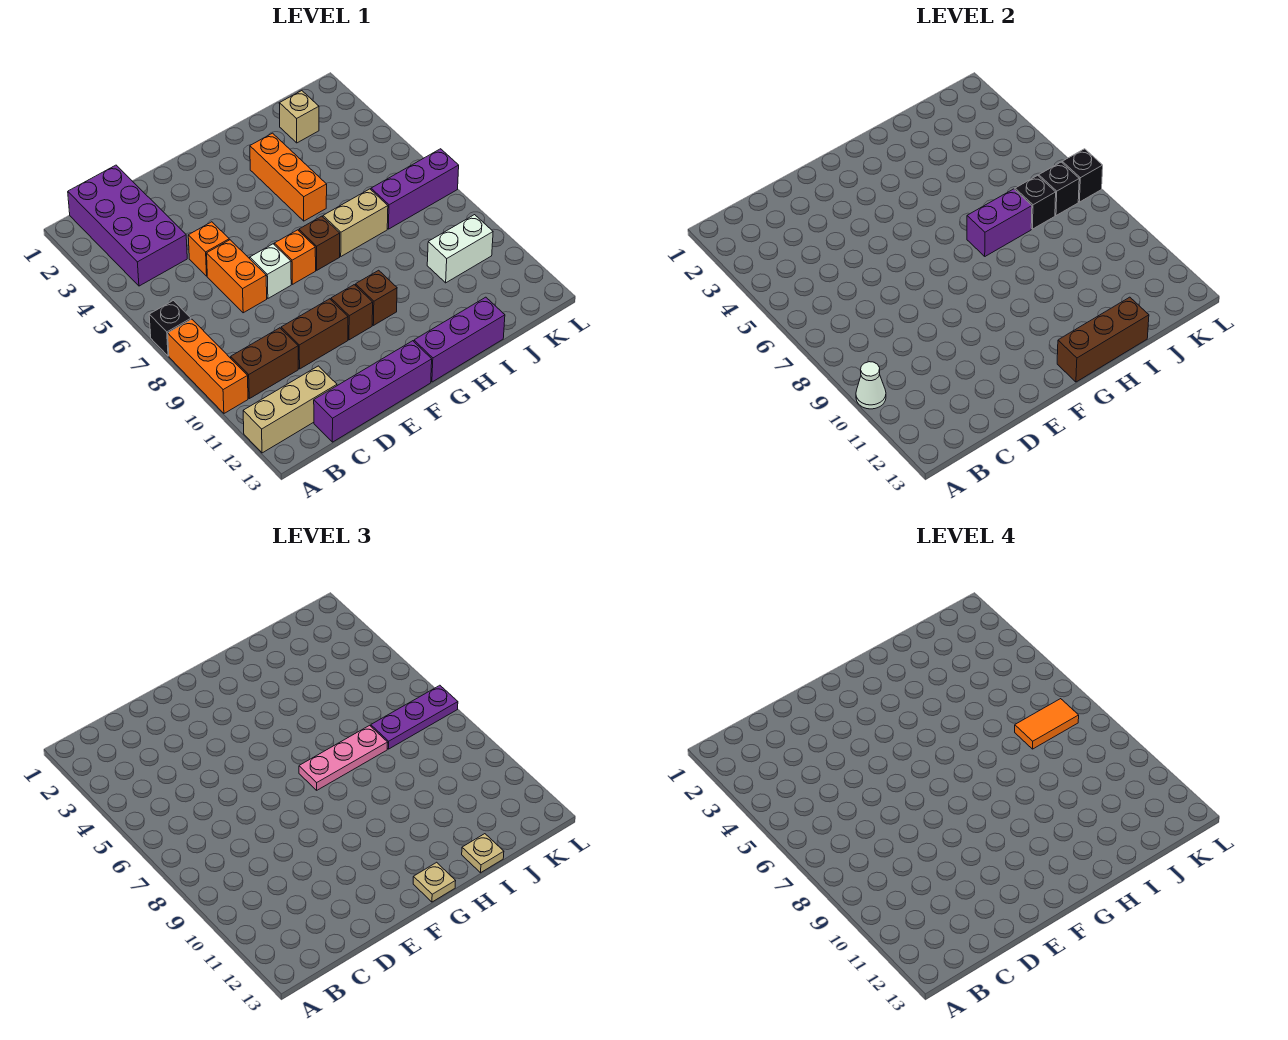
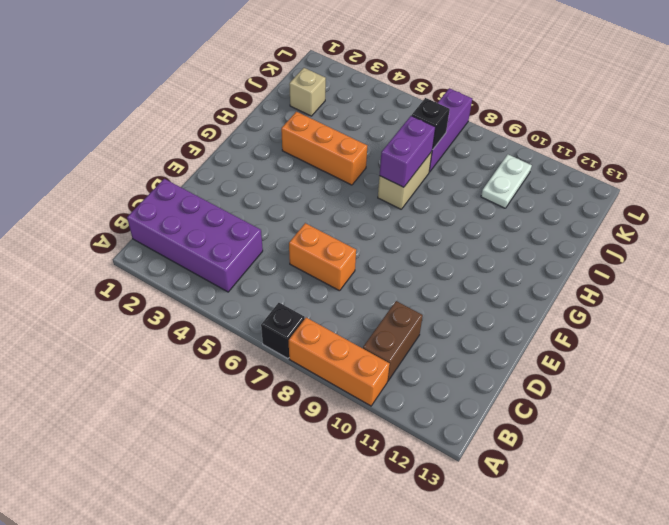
white 1x2 plate [481,155,532,208] -> white 1x2 brick [427,215,493,283]
none -> tan 1x3 brick [243,366,337,453]
none -> purple 1x4 brick [314,341,432,442]
none -> orange 1x1 brick [188,222,229,276]
none -> brown 1x2 brick [281,299,348,369]

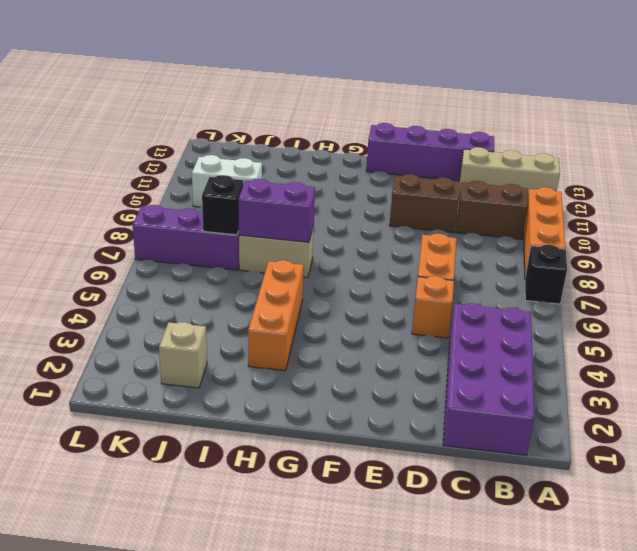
none -> white 1x1 brick [250,244,291,298]
none -> orange 1x1 brick [274,230,316,284]
none -> brown 1x1 brick [331,285,373,340]
none -> brown 1x1 brick [299,216,340,270]

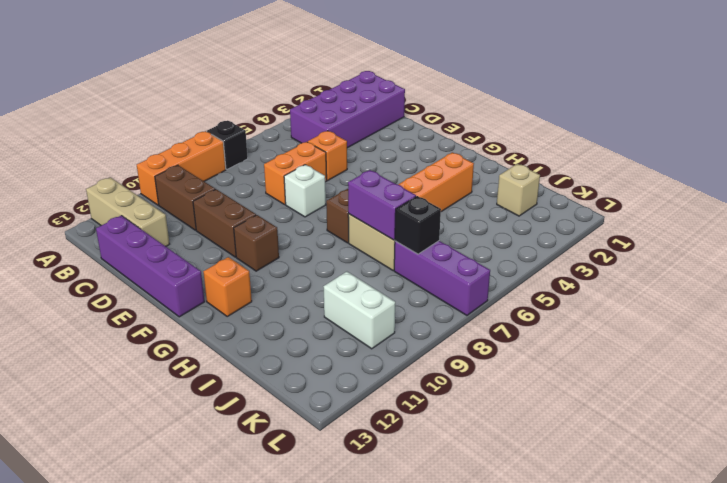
orange 1x1 brick [203,257,252,316] -> orange 1x1 brick moved to [274,230,316,284]
none -> brown 1x1 brick [356,270,397,325]
none -> purple 1x3 brick [414,297,505,382]
none -> white 1x1 cone [856,362,886,409]
none -> brown 1x3 brick [1057,297,1149,382]

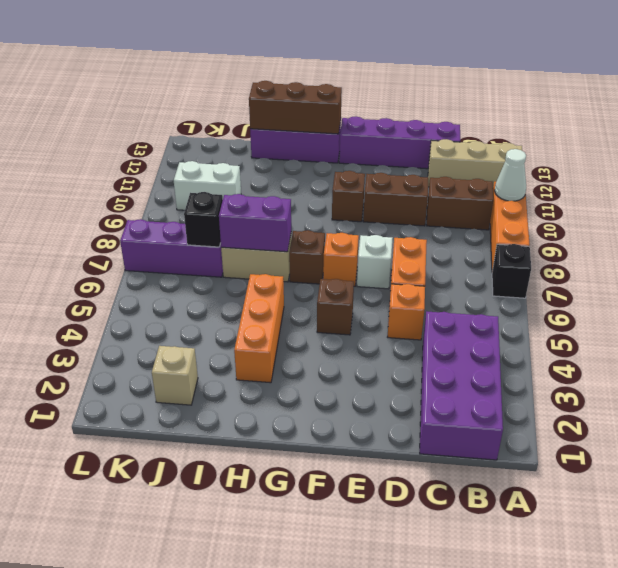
brown 1x1 brick [317,279,354,335] -> brown 1x1 brick moved to [356,270,397,325]
none -> black 1x1 brick [1039,162,1079,216]
none -> black 1x1 brick [1062,149,1103,202]
none -> pink 1x3 plate [299,725,388,790]
none -> tan 1x1 plate [413,862,455,902]

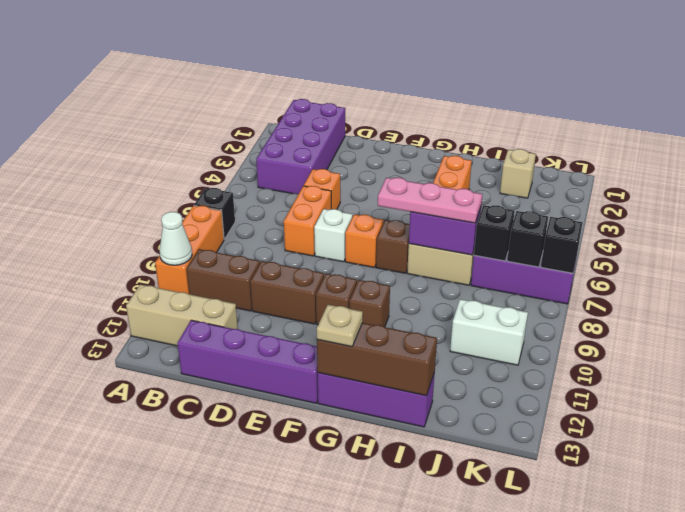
none -> tan 1x1 plate [462,834,504,873]
none -> purple 1x3 plate [371,685,458,749]
none -> orange 1x2 tile [1015,699,1079,749]

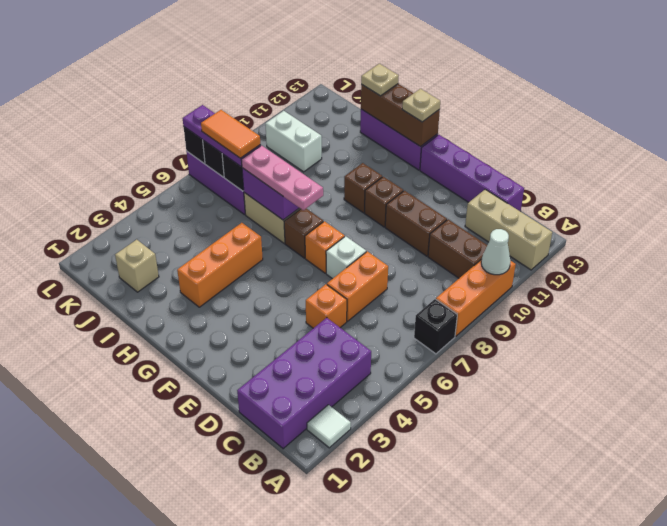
white 1x1 tile [307,405,351,448] -> none

